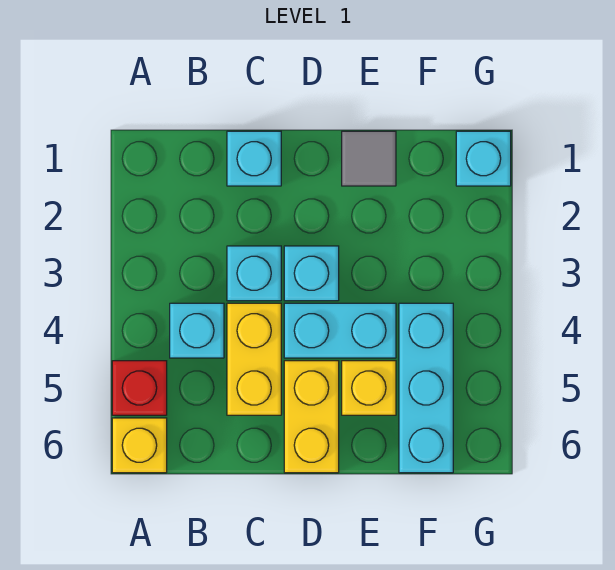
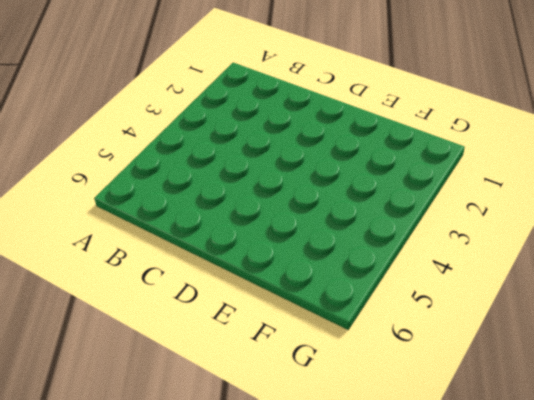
none -> red 1x1 brick [112,361,167,415]
none -> yellow 1x1 brick [112,418,167,473]
none -> cyan 1x1 brick [170,303,224,358]

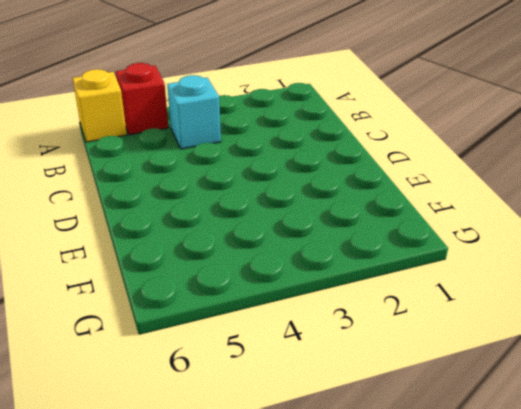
none -> cyan 1x1 brick [227,131,281,186]
none -> cyan 1x1 brick [227,246,281,301]
none -> yellow 1x2 brick [227,303,281,415]

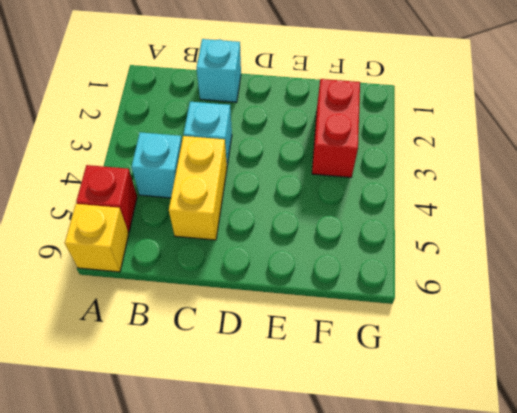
red 1x2 brick [312,79,360,177] -> none
none -> cyan 1x1 brick [284,246,339,301]
none -> cyan 1x2 brick [284,303,396,358]
none -> yellow 1x2 brick [284,361,339,473]

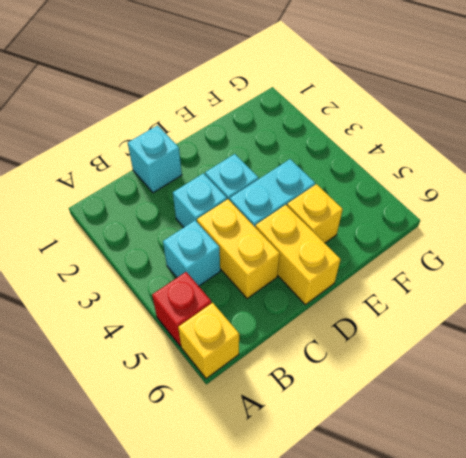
none -> grey 1x1 tile [342,131,396,186]
none -> cyan 1x3 brick [399,303,453,473]
none -> cyan 1x1 brick [456,131,511,186]

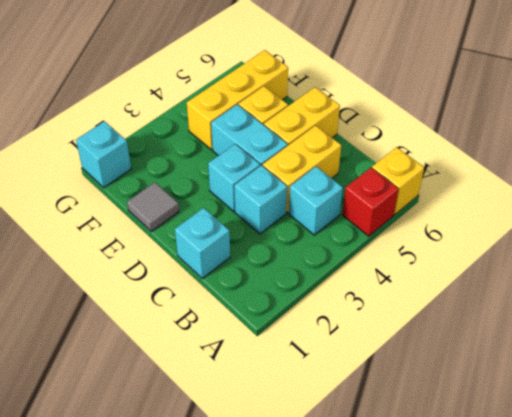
yellow 1x3 brick [187,50,288,150] -> cyan 1x3 brick [399,303,453,473]

